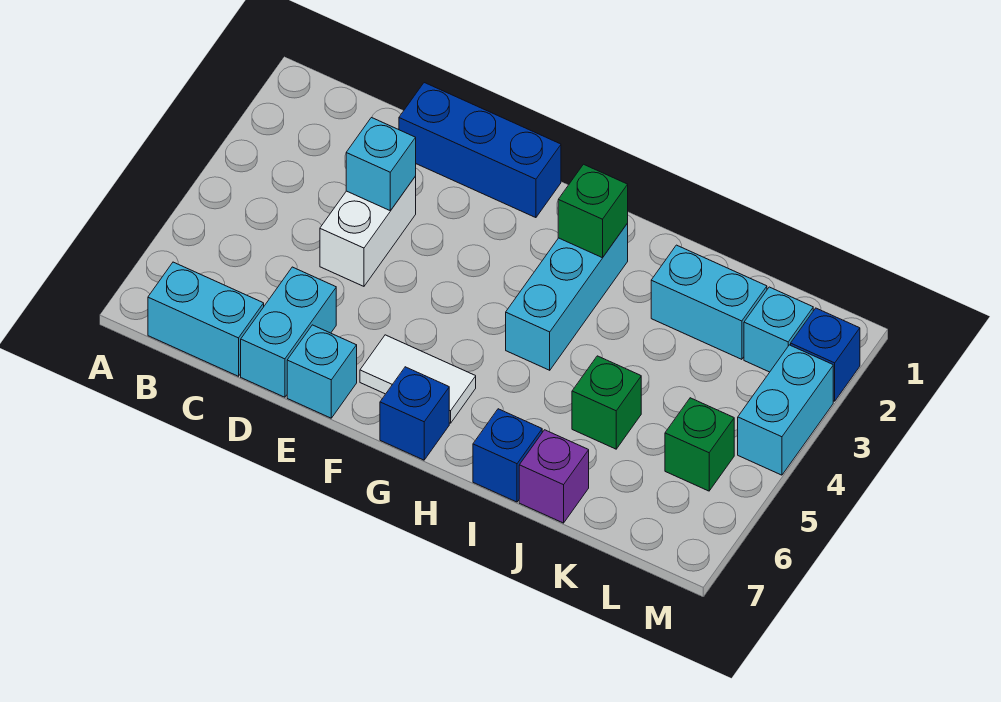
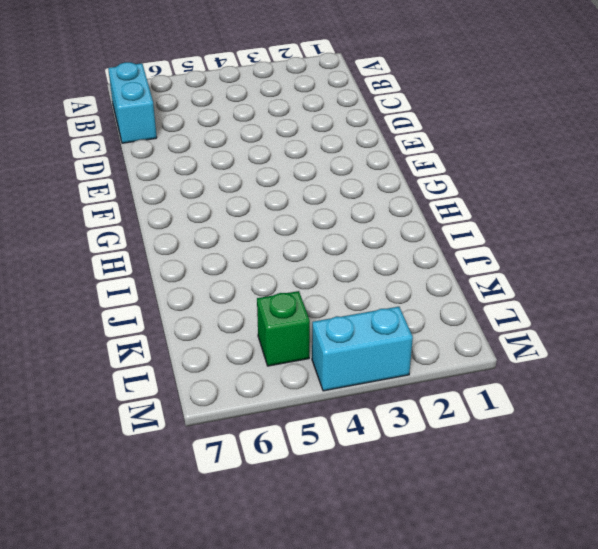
none -> blue 1x3 brick [399,83,561,218]
none -> white 1x2 brick [320,176,416,286]
none -> cyan 1x2 brick [241,267,336,397]

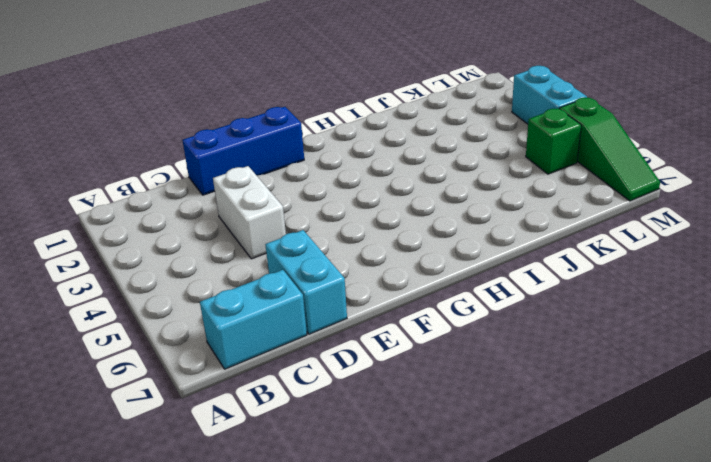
green 1x3 slope [559,97,660,201] -> none
none -> cyan 1x1 brick [287,325,357,418]
none -> white 1x2 tile [360,335,476,423]
none -> blue 1x1 brick [380,367,449,460]

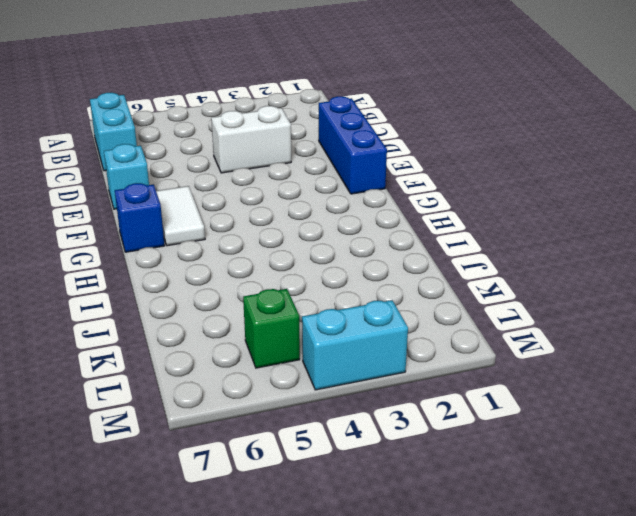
none -> cyan 1x2 brick [241,267,336,397]
none -> cyan 1x3 brick [506,223,628,370]
none -> blue 1x1 brick [473,409,542,502]

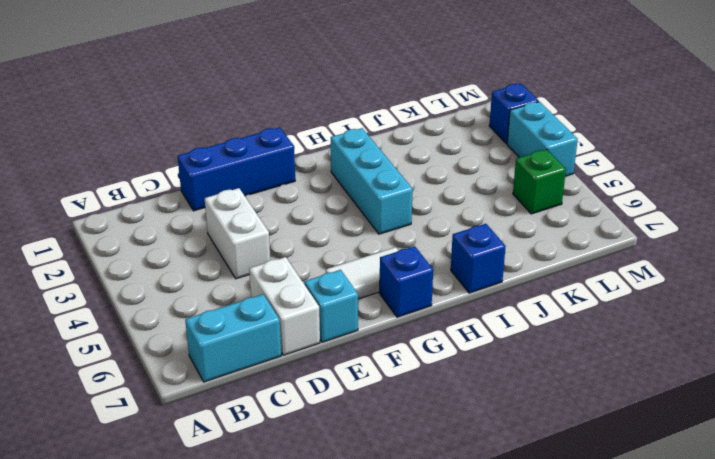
white 1x2 brick [249,257,320,355] -> cyan 1x2 brick [241,267,336,397]
none -> cyan 1x2 brick [651,245,767,359]
none -> green 1x1 brick [572,356,641,449]
none -> purple 1x1 brick [519,430,589,523]

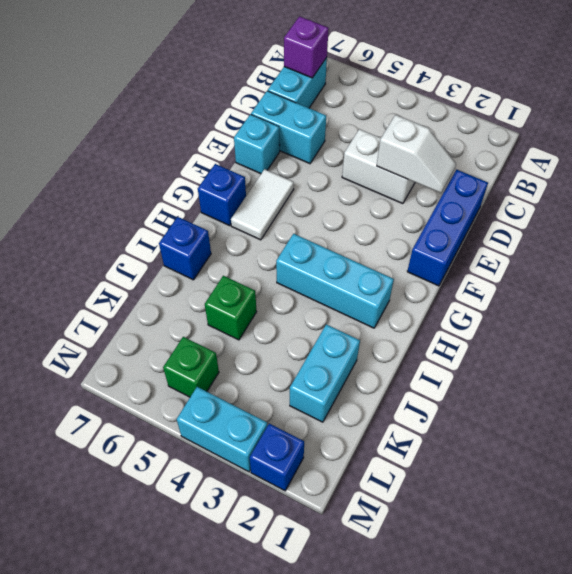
purple 1x1 brick [284,16,329,78] -> purple 1x1 brick moved to [519,430,589,523]
white 1x2 slope [377,115,456,193] -> cyan 1x1 brick [346,118,416,211]
none -> cyan 1x1 brick [744,287,813,372]
none -> green 1x1 brick [558,164,628,258]

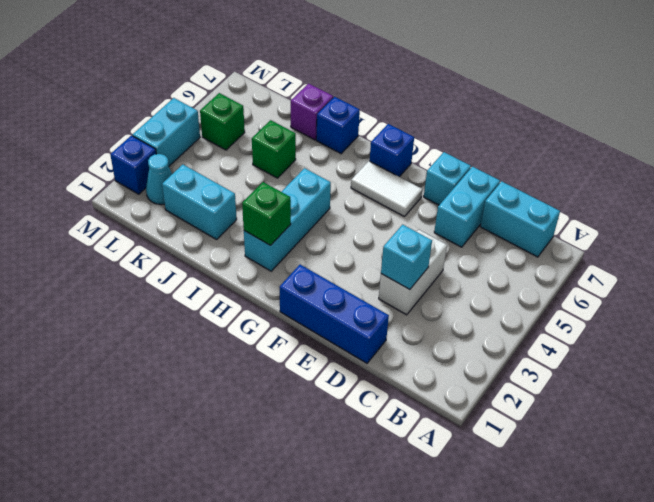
cyan 1x1 cone [146,154,172,204] -> cyan 1x1 brick [744,287,813,372]

